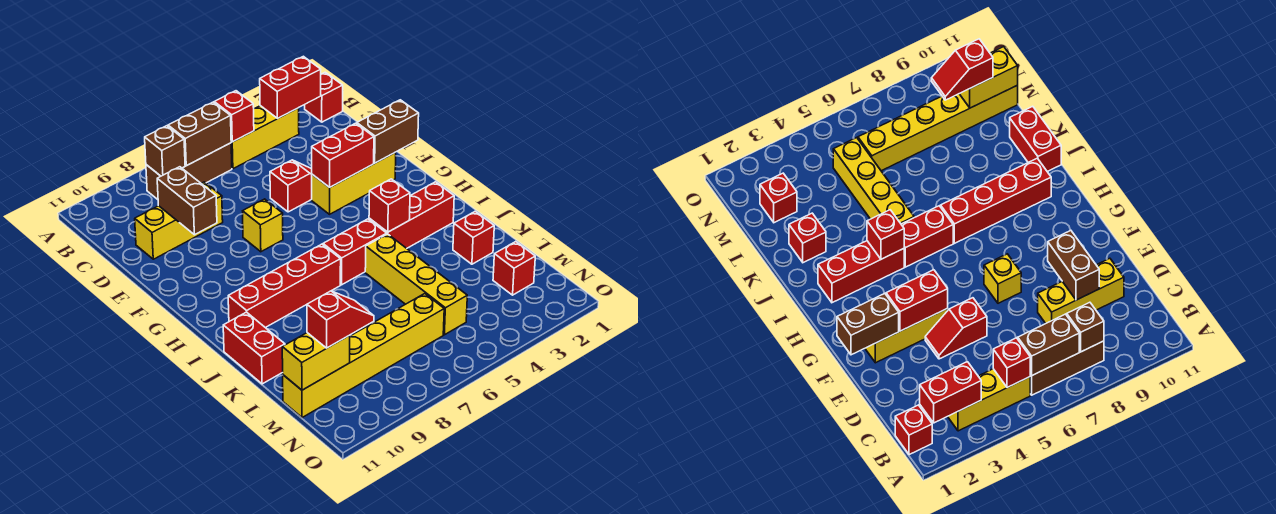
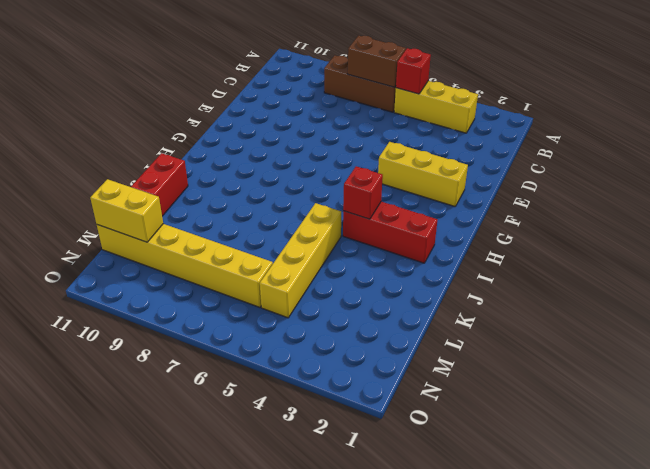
none -> red 1x1 brick [305,72,343,122]
none -> yellow 1x3 brick [135,182,223,259]
none -> red 1x2 slope [270,160,312,212]

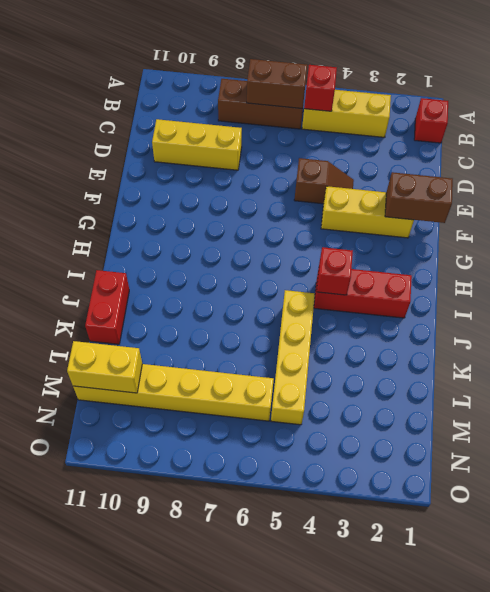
brown 1x2 slope [294,158,354,204] -> red 1x2 slope [270,160,312,212]
none -> yellow 1x1 brick [243,199,283,252]
none -> red 1x2 brick [323,219,387,285]
none -> red 1x4 brick [228,244,341,328]

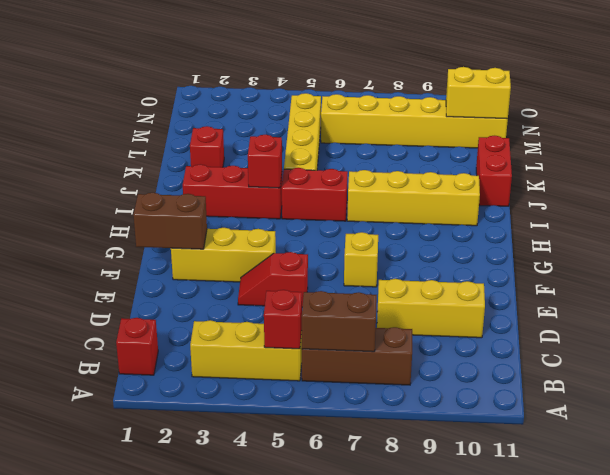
yellow 1x4 brick [347,170,480,226] -> red 1x4 brick [228,244,341,328]
none -> red 1x1 brick [493,242,535,295]
none -> red 1x2 brick [260,56,321,119]
none -> brown 1x1 brick [145,126,185,176]

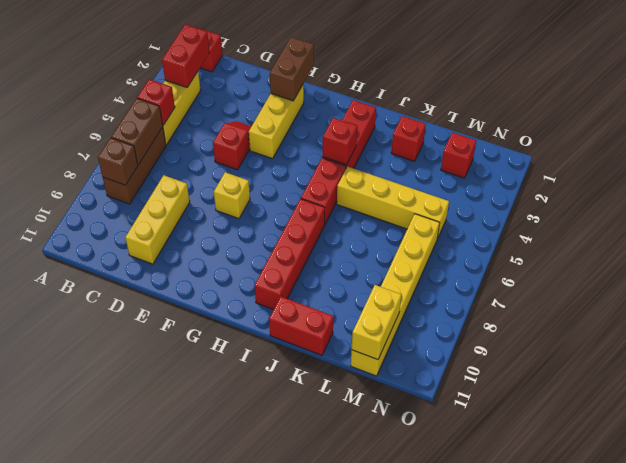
none -> brown 1x2 brick [157,167,217,235]
none -> red 1x2 brick [312,123,374,187]
none -> red 1x2 slope [307,291,374,348]

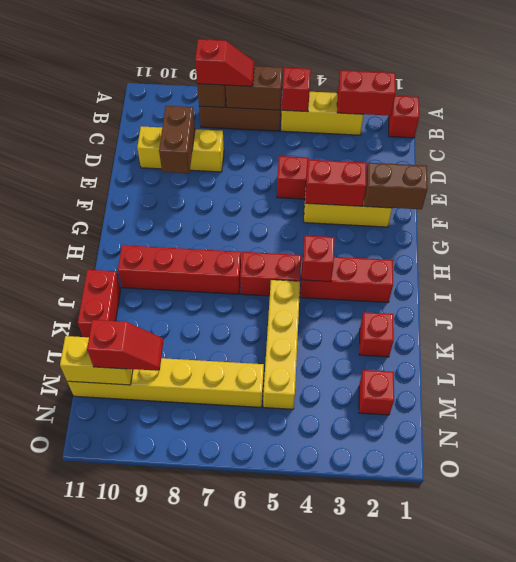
red 1x2 slope [195,39,254,86] -> none
none -> yellow 1x1 brick [243,199,283,252]

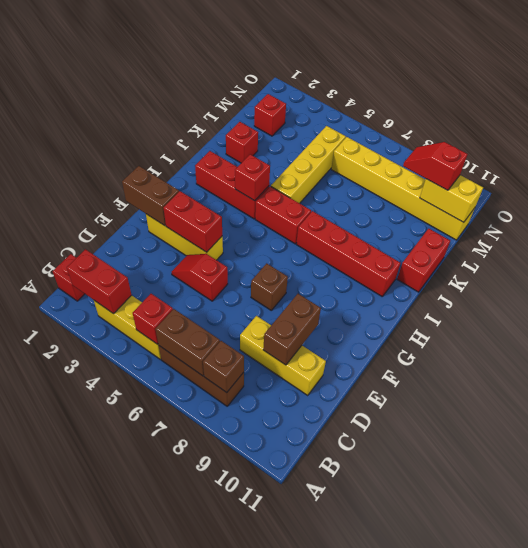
brown 1x1 brick [251,263,288,310] -> yellow 1x1 brick [243,199,283,252]

